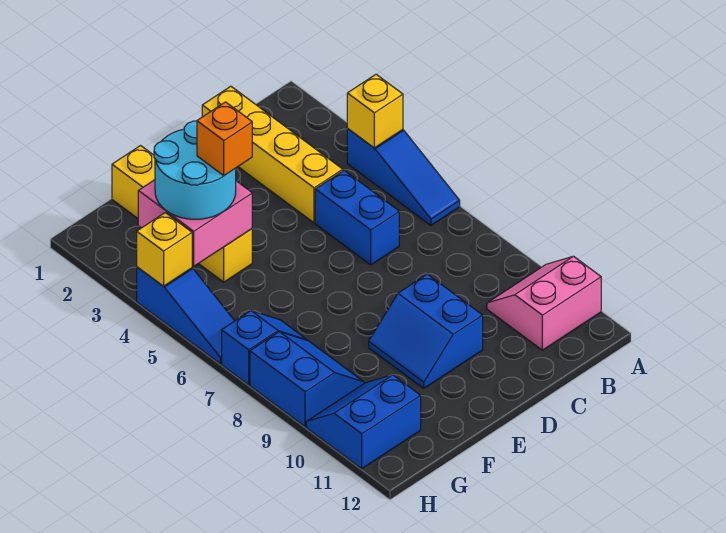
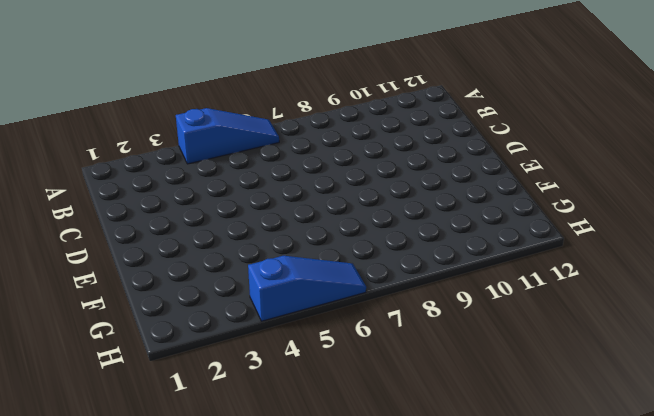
none -> pink 2x2 slope [487,256,601,350]
none -> yellow 1x4 brick [202,86,343,223]
none -> blue 1x2 brick [315,170,399,265]

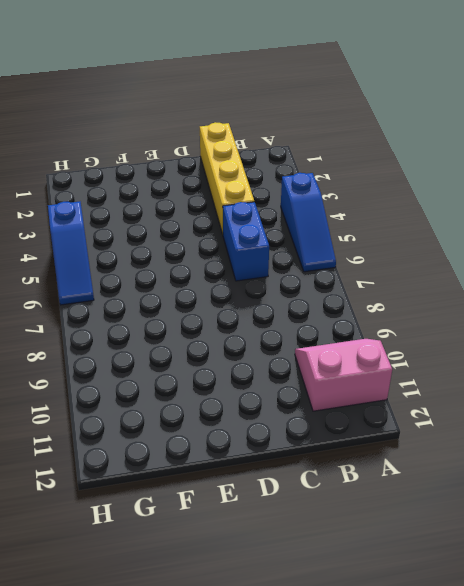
none -> blue 2x2 slope [369,274,483,388]
none -> yellow 1x4 brick [112,146,252,282]
none -> blue 1x2 slope [222,311,307,385]

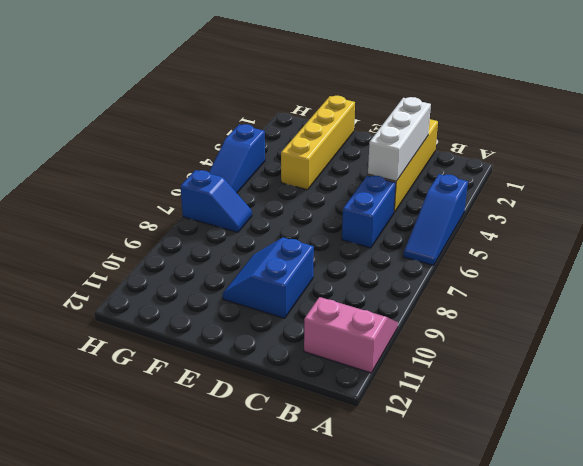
white 1x3 brick [368,97,431,181] -> none
none -> blue 2x2 slope [250,332,364,427]
none -> blue 2x2 slope [306,375,421,469]
none -> yellow 1x1 brick [347,74,403,148]

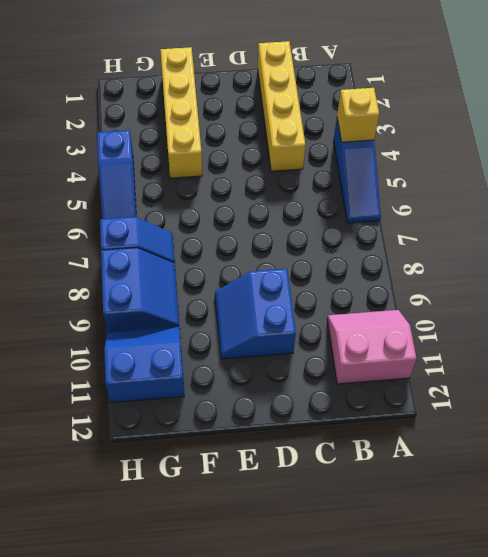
none -> blue 1x2 brick [315,170,399,265]
none -> pink 2x2 brick [138,180,252,266]
none -> yellow 1x1 brick [137,213,192,286]

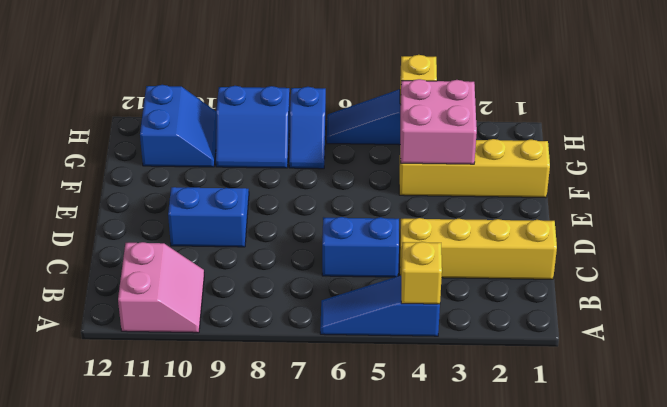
none -> cyan 2x2 round brick [154,121,236,219]
none -> orange 1x1 brick [197,102,252,175]

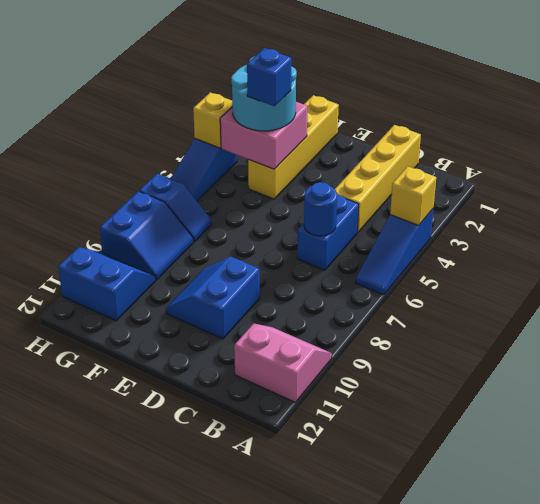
blue 1x1 round brick [304,182,337,236] -> none
blue 1x1 brick [247,48,291,106] -> orange 1x1 brick [197,102,252,175]

